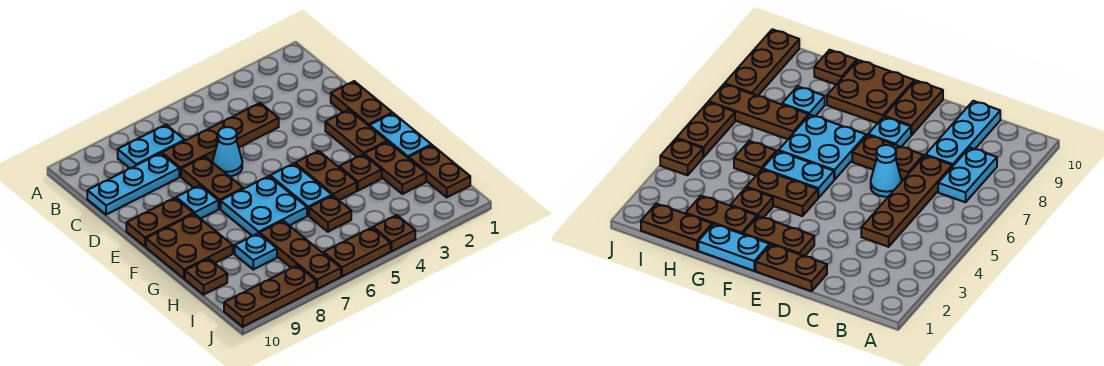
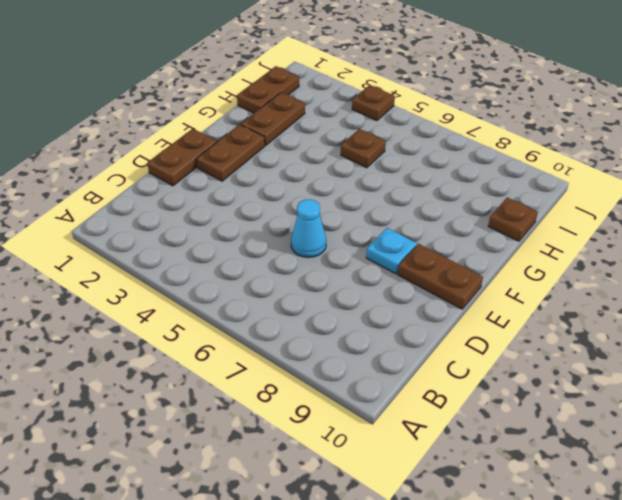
none -> cyan 1x2 plate [118,125,185,168]
none -> brown 1x4 plate [162,103,279,177]
none -> cyan 1x3 plate [87,153,179,215]

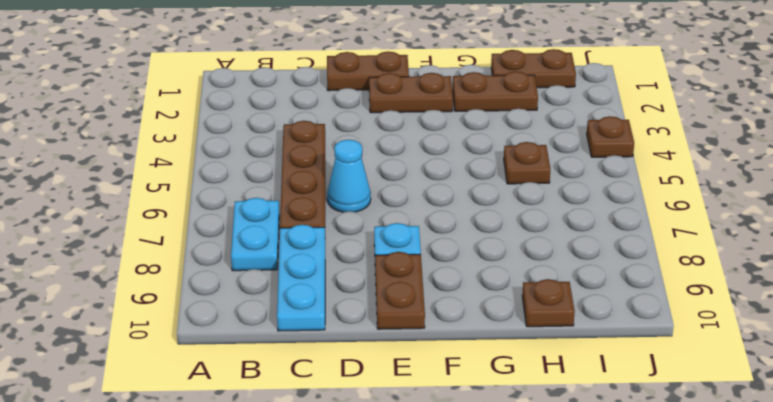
none -> brown 1x2 plate [181,157,243,209]
none -> cyan 1x2 plate [370,113,431,158]
none -> brown 1x2 plate [295,151,357,200]

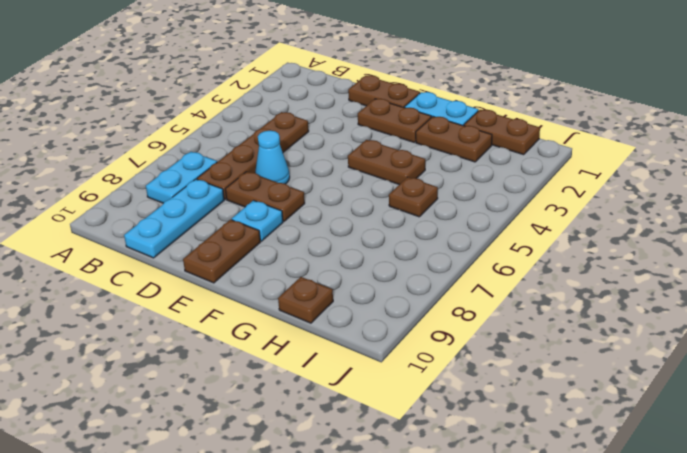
none -> cyan 1x2 plate [270,163,332,216]
none -> cyan 2x2 plate [221,176,307,236]
none -> brown 2x2 plate [146,214,233,279]

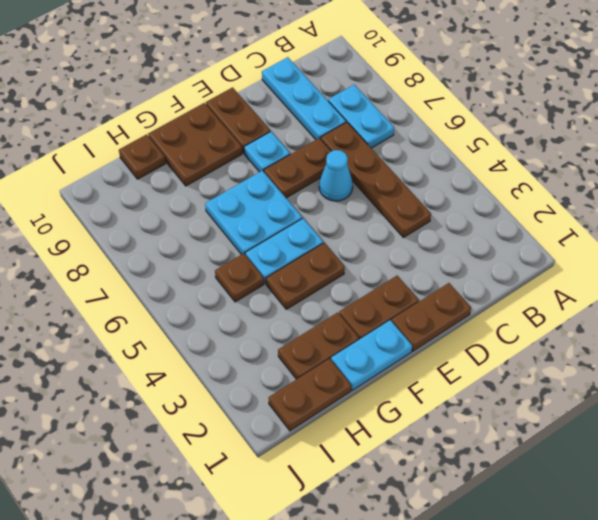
none -> brown 1x1 plate [339,155,382,191]
none -> brown 1x3 plate [260,221,341,289]
none -> cyan 1x1 plate [235,233,277,269]

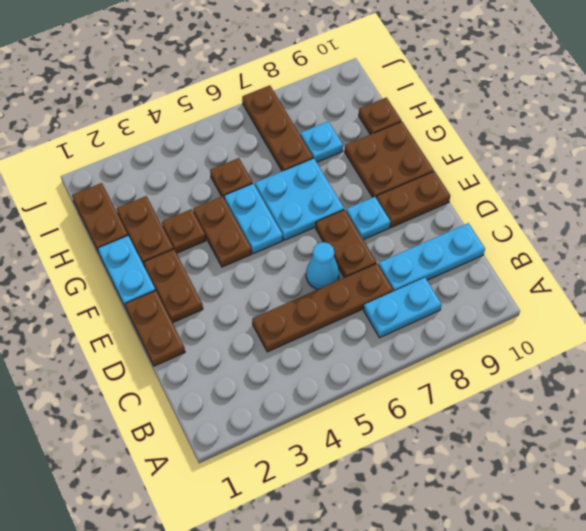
none -> brown 1x1 plate [373,215,415,251]
none -> brown 1x2 plate [323,228,391,276]
none -> brown 1x3 plate [224,265,316,327]

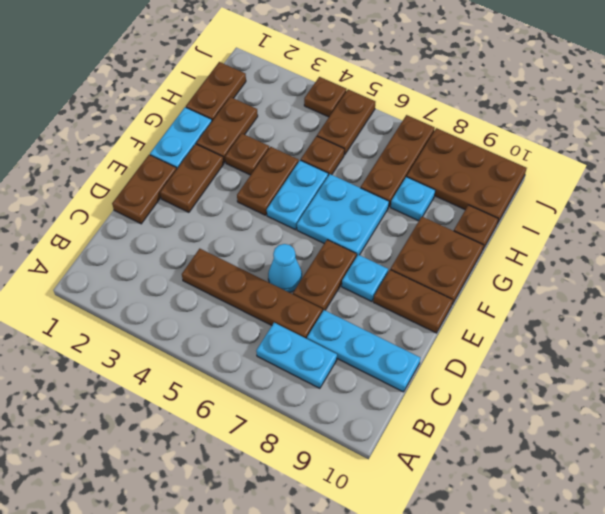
brown 1x2 plate [317,89,375,155] -> brown 1x2 plate turned to [323,228,391,276]
brown 2x3 plate [407,128,527,224] -> brown 1x3 plate [224,265,316,327]

